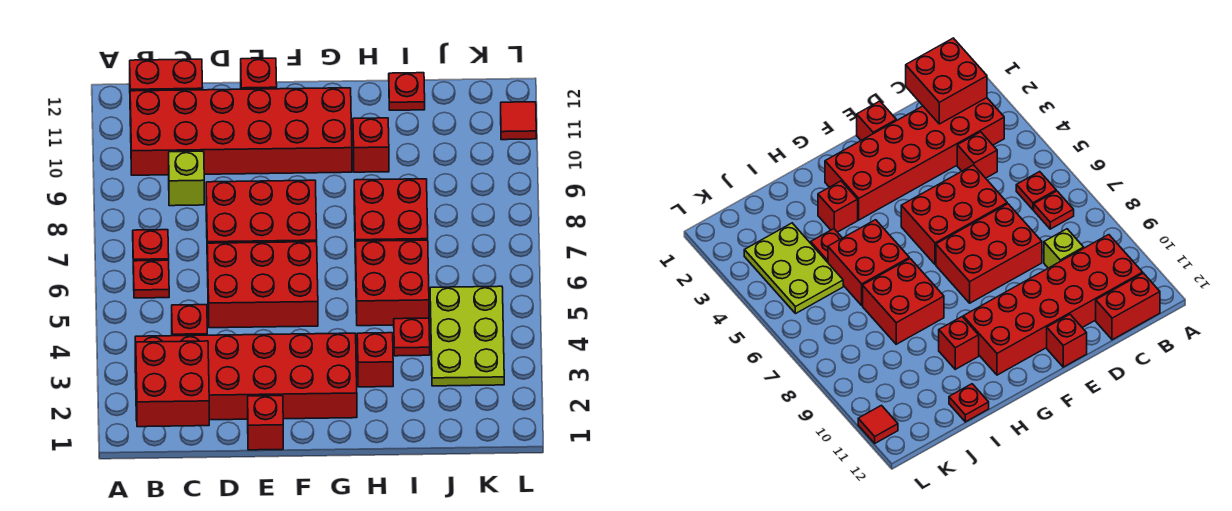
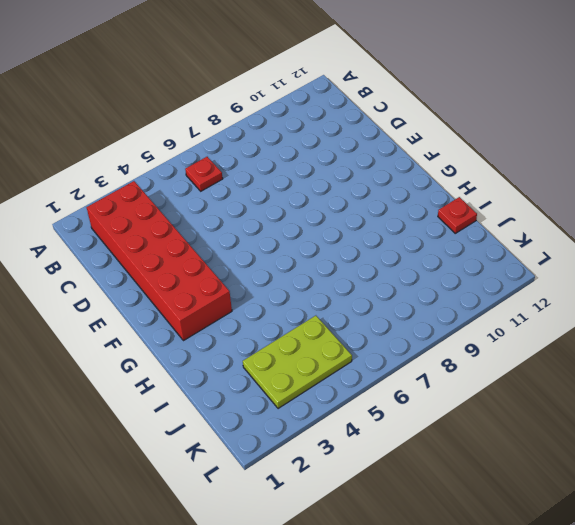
none -> red 1x1 plate [133,230,169,261]
none -> red 2x6 brick [130,88,352,175]
none -> red 1x2 brick [130,59,203,91]

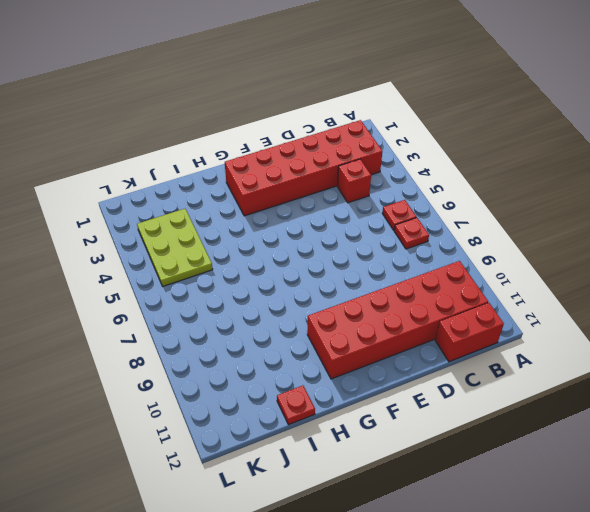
none -> lime 1x1 brick [169,151,204,206]
none -> red 2x3 brick [207,242,318,328]
none -> red 2x3 brick [206,180,317,243]

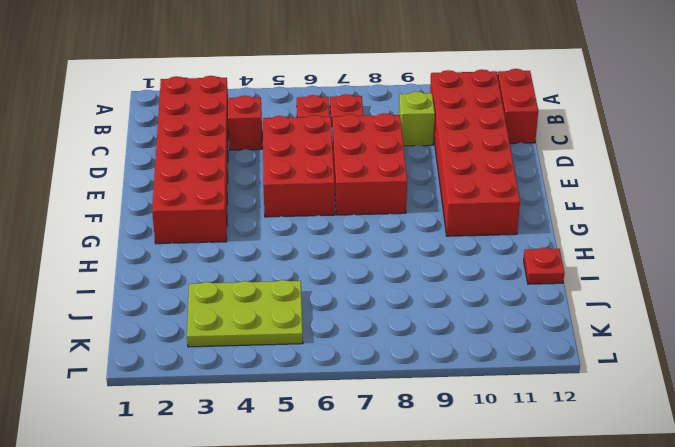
none -> red 1x1 brick [248,396,283,450]
none -> red 1x1 brick [241,58,277,89]
none -> red 1x1 brick [357,333,393,387]

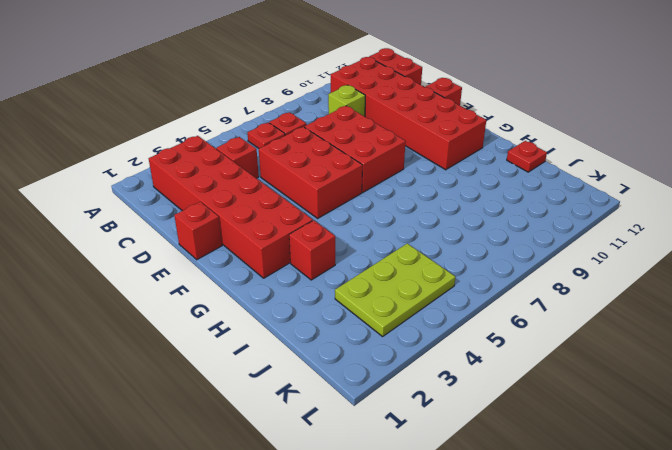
none -> red 2x2 brick [356,240,429,326]
none -> red 2x2 brick [354,179,428,264]
none -> red 1x1 brick [353,118,389,172]

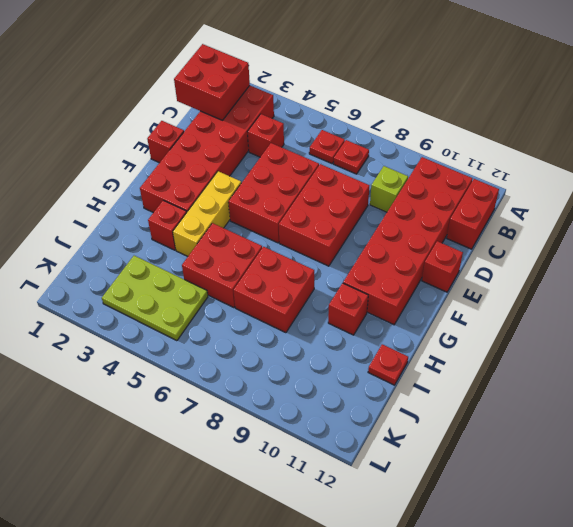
yellow 1x3 brick [173,171,241,256] -> none
none -> red 1x1 plate [394,318,430,356]
none -> red 1x1 tile [501,102,536,140]

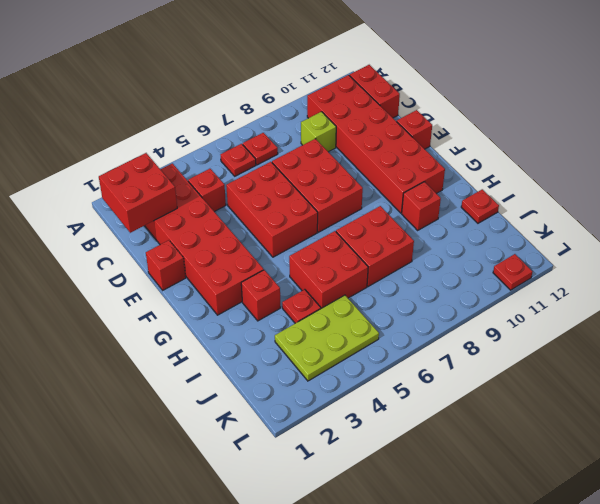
red 1x1 plate [493,254,532,290] -> red 1x1 tile [501,102,536,140]

